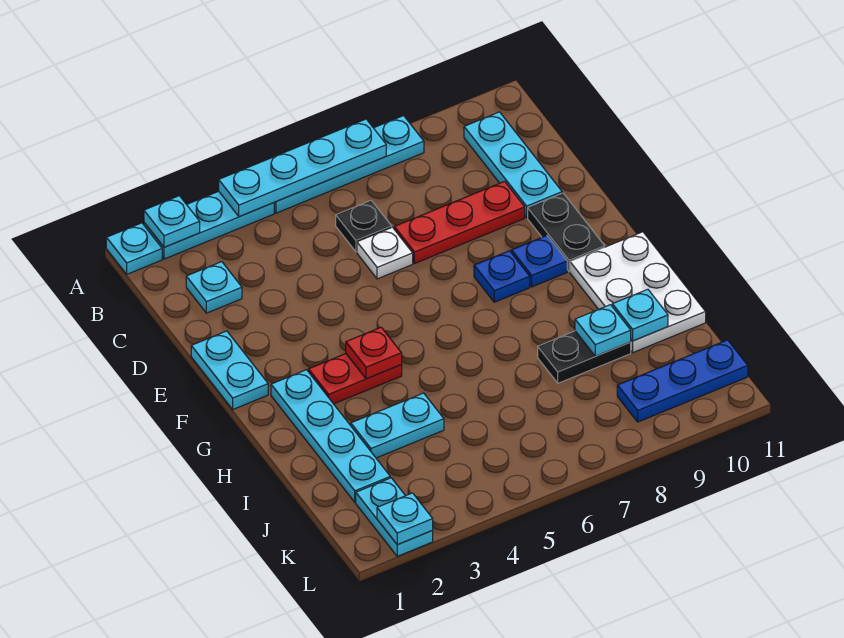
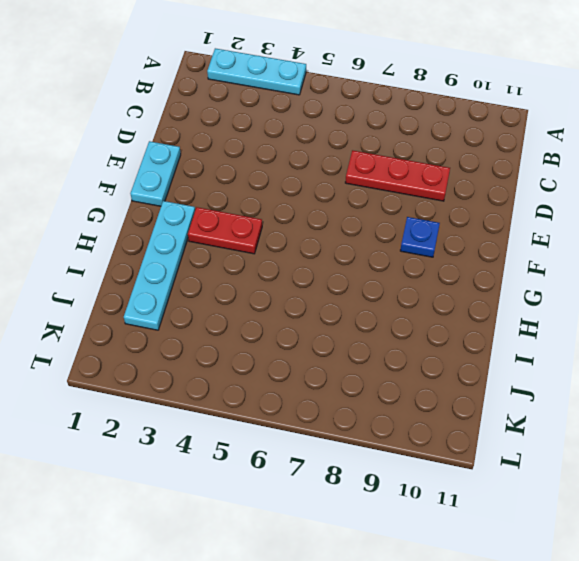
none -> cyan 1x1 plate [106,223,162,274]
none -> cyan 1x4 plate [274,116,424,213]
none -> cyan 1x3 plate [464,112,562,217]

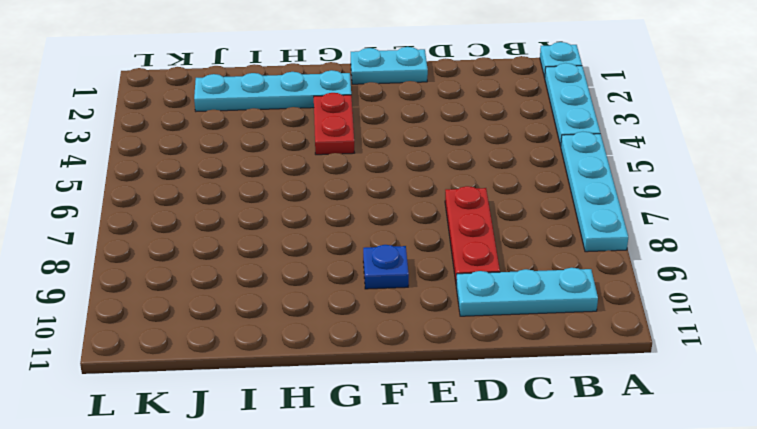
none -> cyan 1x1 plate [186,262,242,313]
none -> black 1x1 plate [336,201,392,252]
none -> white 1x1 plate [357,227,413,279]

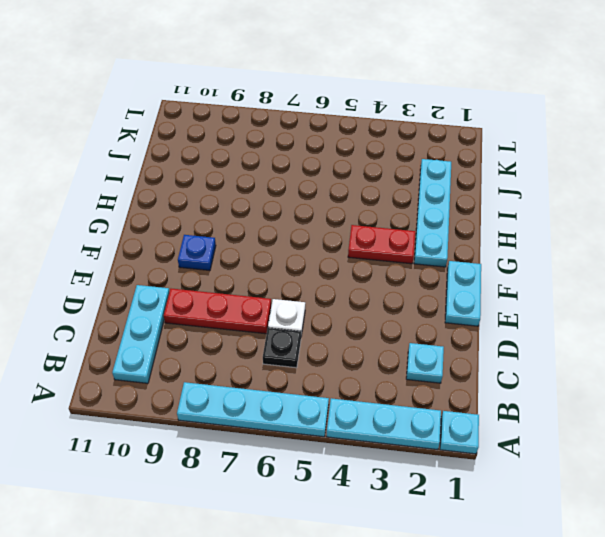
none -> black 1x2 plate [528,193,605,272]
none -> blue 1x1 plate [474,251,530,302]
none -> white 2x3 plate [570,232,706,353]

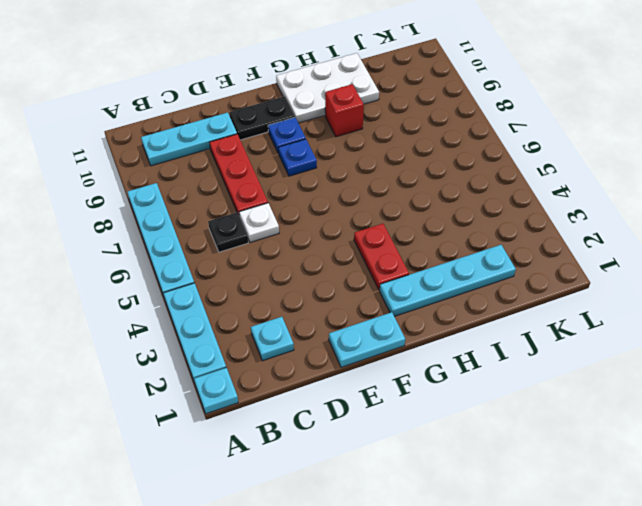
red 1x1 brick [325,84,364,137] -> none
none -> cyan 1x2 plate [351,393,444,458]
none -> black 1x2 plate [538,331,631,383]
none -> cyan 1x2 plate [356,478,433,556]

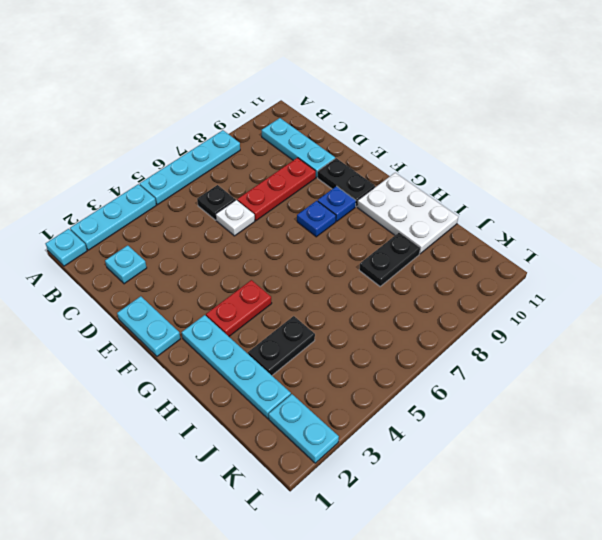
black 1x2 plate [248,316,315,375] -> cyan 1x2 plate [351,393,444,458]
none -> blue 1x3 plate [617,340,748,422]
none -> cyan 1x1 plate [144,196,200,247]
none -> cyan 1x4 plate [219,119,386,216]

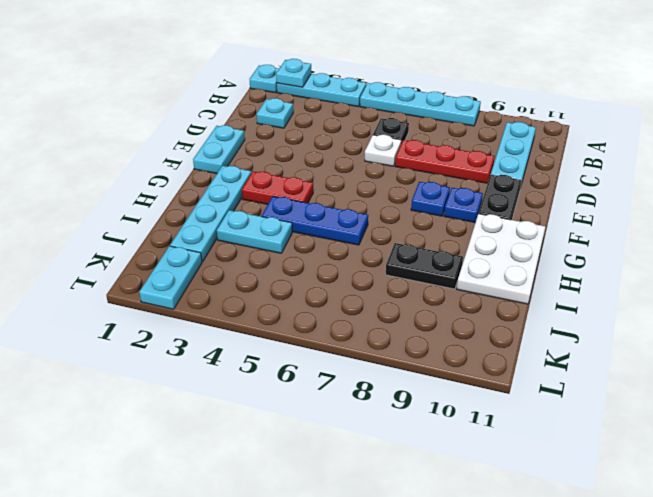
blue 1x3 plate [262,196,368,245] -> blue 1x3 plate moved to [617,340,748,422]
none -> cyan 1x4 plate [219,119,386,216]
none -> red 1x1 plate [346,327,402,379]
none -> cyan 1x1 plate [575,305,631,356]

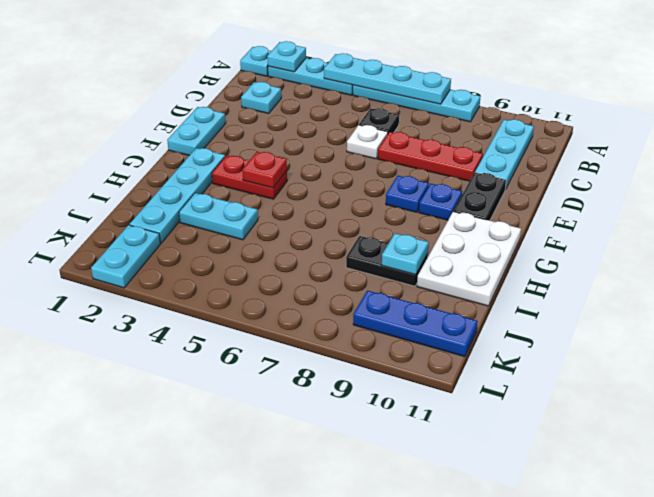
none -> cyan 1x1 plate [612,289,668,341]
none -> cyan 1x1 plate [377,493,433,545]

